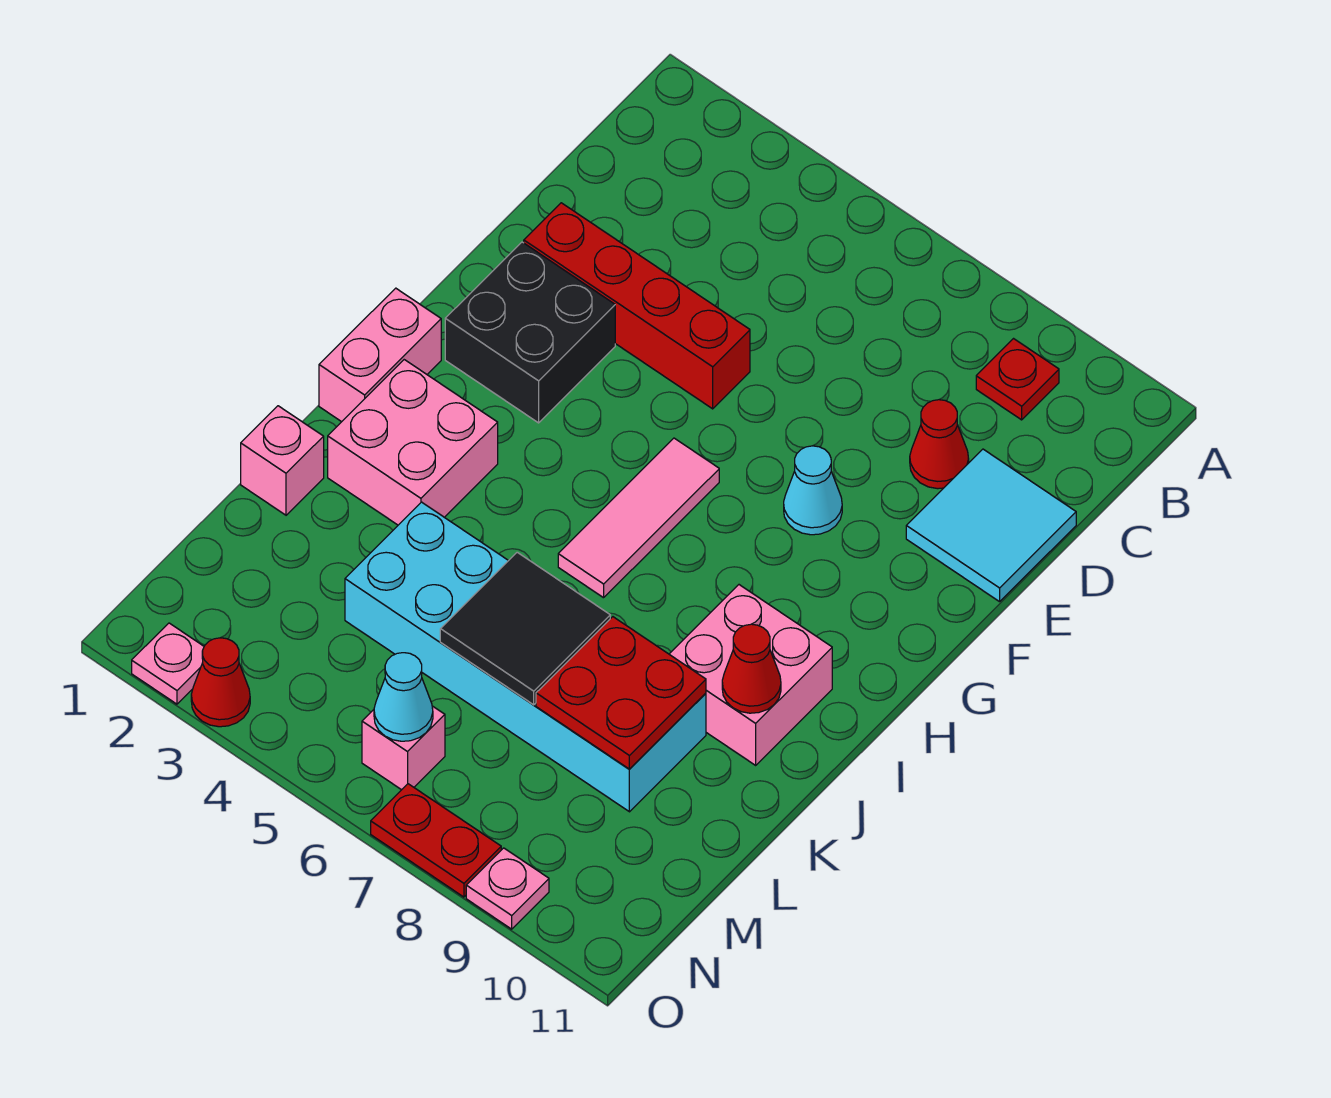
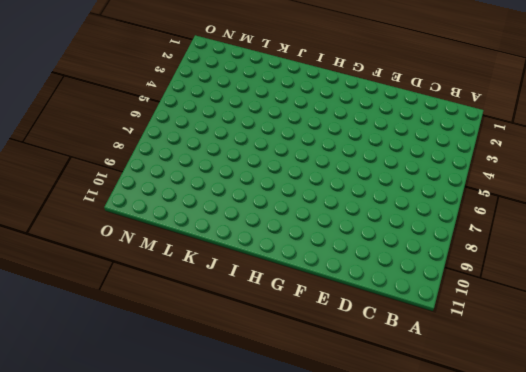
none -> red 1x1 plate [976,339,1059,420]
none -> red 1x1 cone [910,400,969,489]
none -> cyan 2x2 tile [906,449,1076,602]

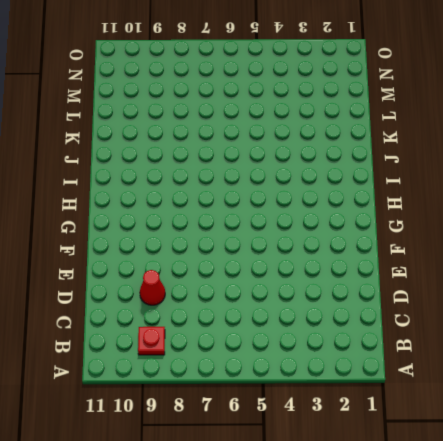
none -> cyan 2x2 tile [906,449,1076,602]
none -> red 1x4 brick [524,203,750,409]
none -> black 2x2 brick [445,242,615,423]

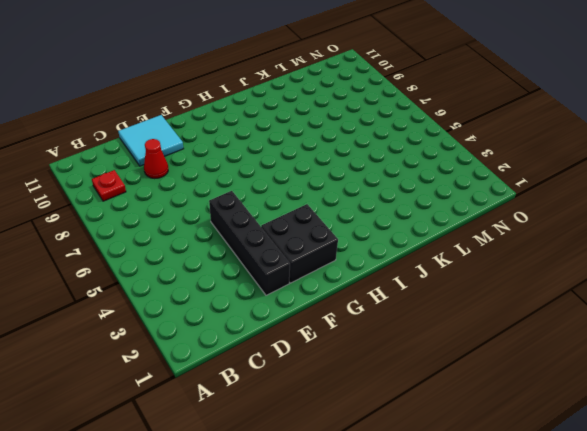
black 1x4 brick [209,191,290,295] -> red 1x4 brick [524,203,750,409]
none -> cyan 1x1 cone [784,446,842,535]
none -> pink 1x3 tile [558,438,719,598]
none -> pink 1x2 brick [319,288,441,422]

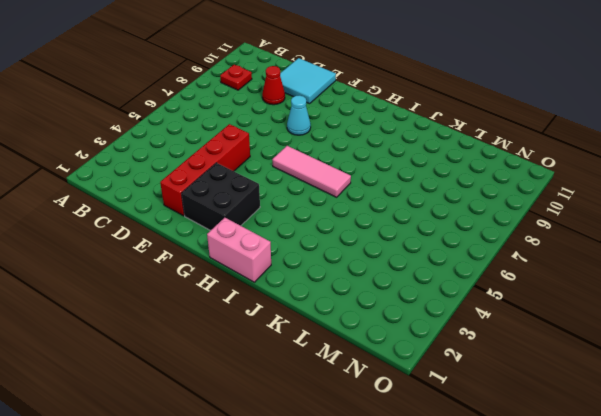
none -> pink 2x2 brick [328,360,498,525]
none -> pink 2x2 brick [669,585,832,765]
none -> pink 1x1 brick [241,406,324,515]

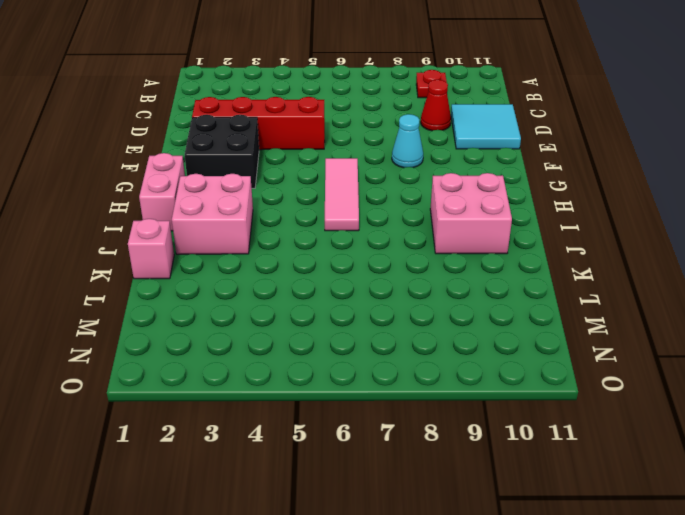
none -> cyan 2x6 brick [345,502,706,812]
none -> pink 1x1 brick [362,706,445,790]
none -> pink 1x1 plate [132,623,204,704]

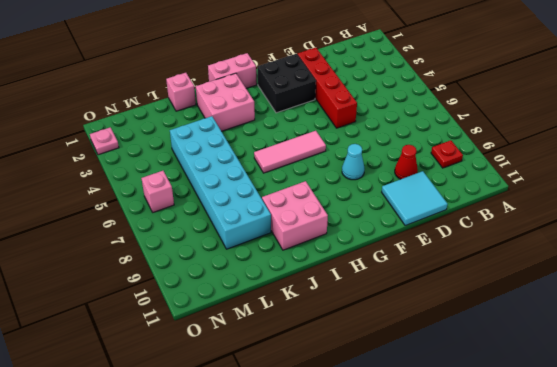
none -> red 1x1 cone [191,638,250,727]
none -> red 1x2 plate [371,784,501,897]
none -> pink 1x1 plate [466,848,549,929]

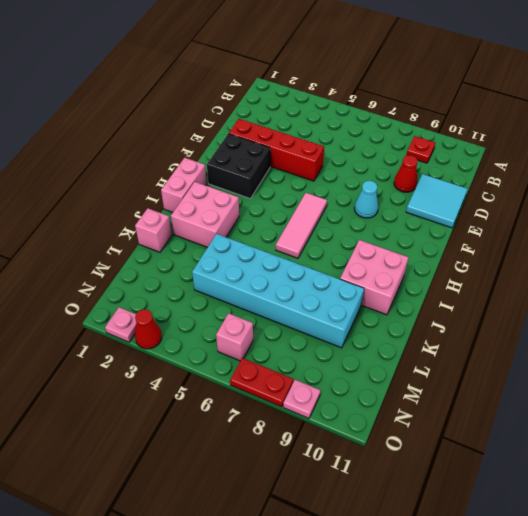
none -> red 1x1 cone [722,624,781,713]
none -> black 2x2 tile [440,552,610,705]
none -> red 2x2 plate [536,617,706,769]

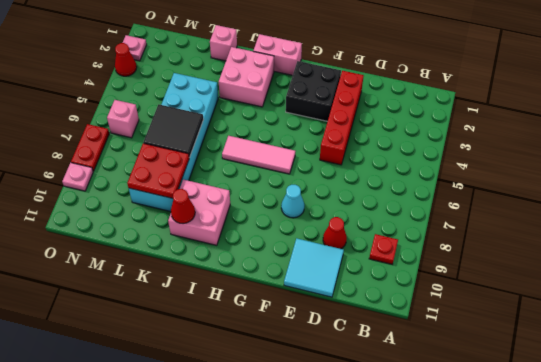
none -> cyan 1x1 cone [374,653,433,741]

